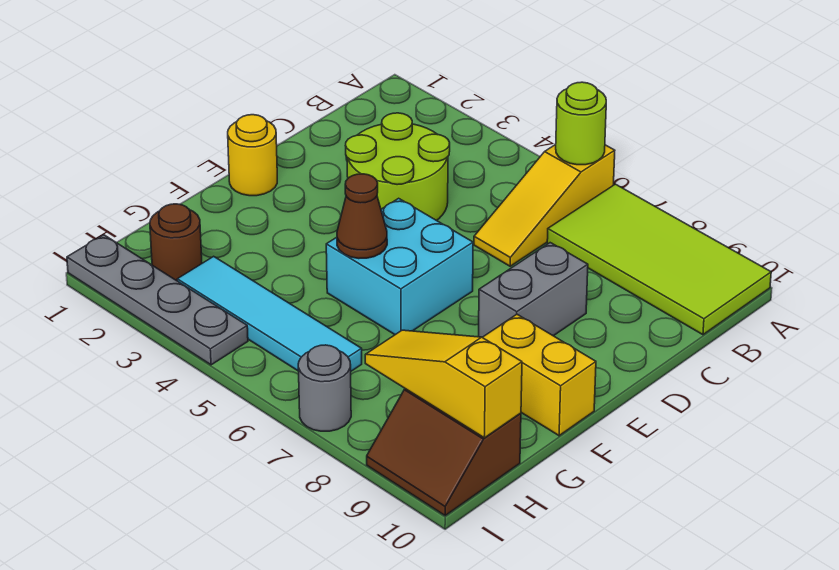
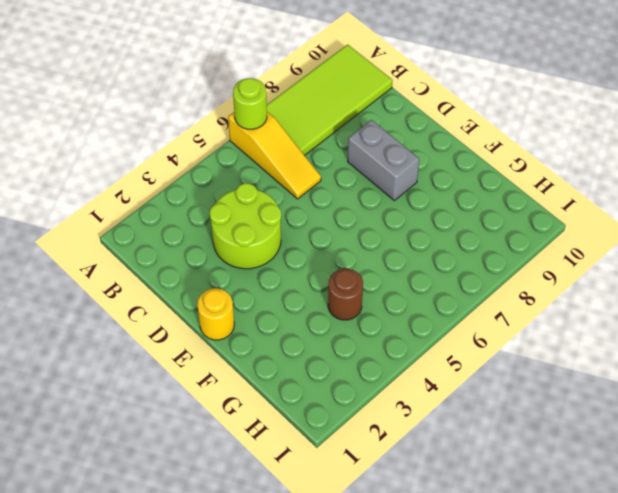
brown 1x1 round brick [328,269,363,320] -> brown 1x1 round brick moved to [150,204,202,281]
none -> cyan 2x2 brick [326,198,473,335]
none -> yellow 1x2 brick [483,314,596,436]
none -> cyan 1x4 tile [177,256,362,371]

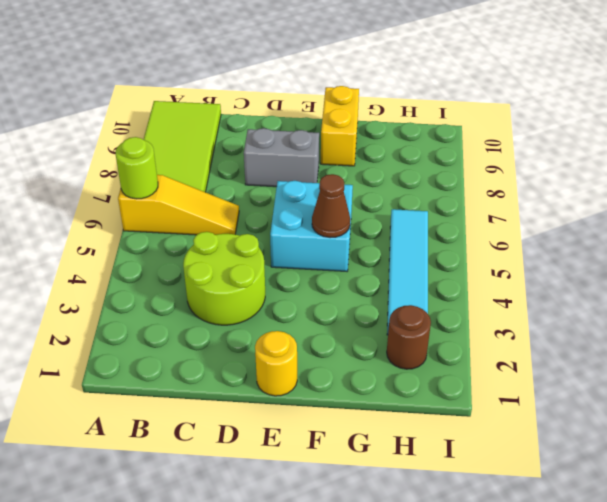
none -> brown 2x2 slope [367,389,521,516]
none -> grey 1x4 plate [67,235,248,365]
none -> grey 1x1 round brick [298,345,351,431]

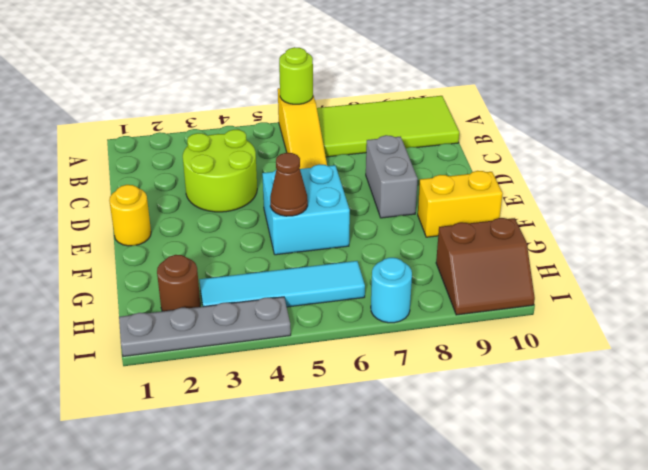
cyan 1x1 round brick [371,258,412,323] -> grey 1x1 round brick [298,345,351,431]
none -> yellow 1x3 slope [365,330,522,438]

